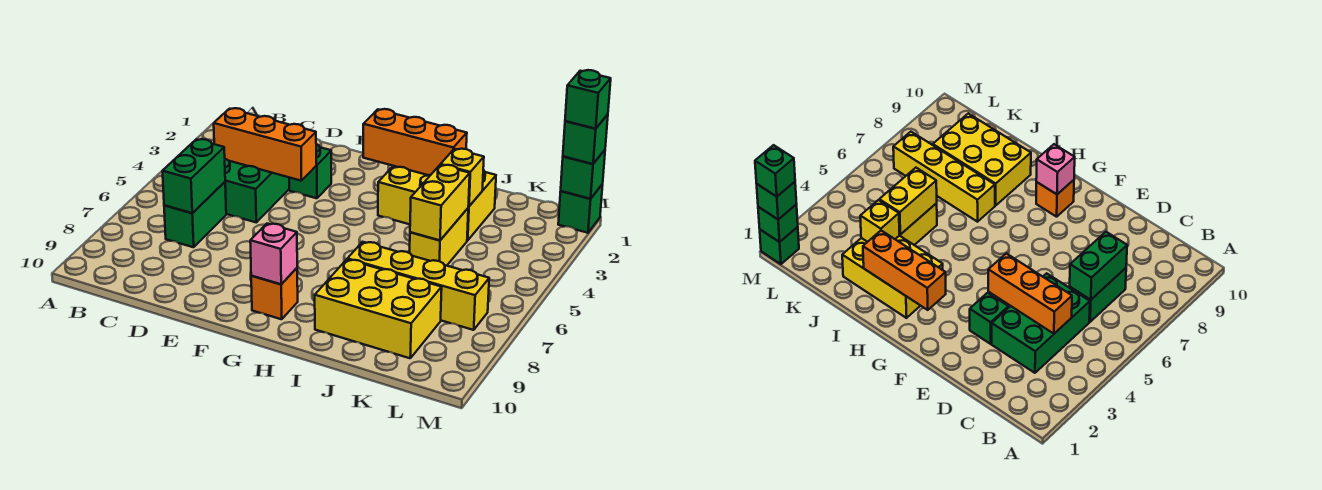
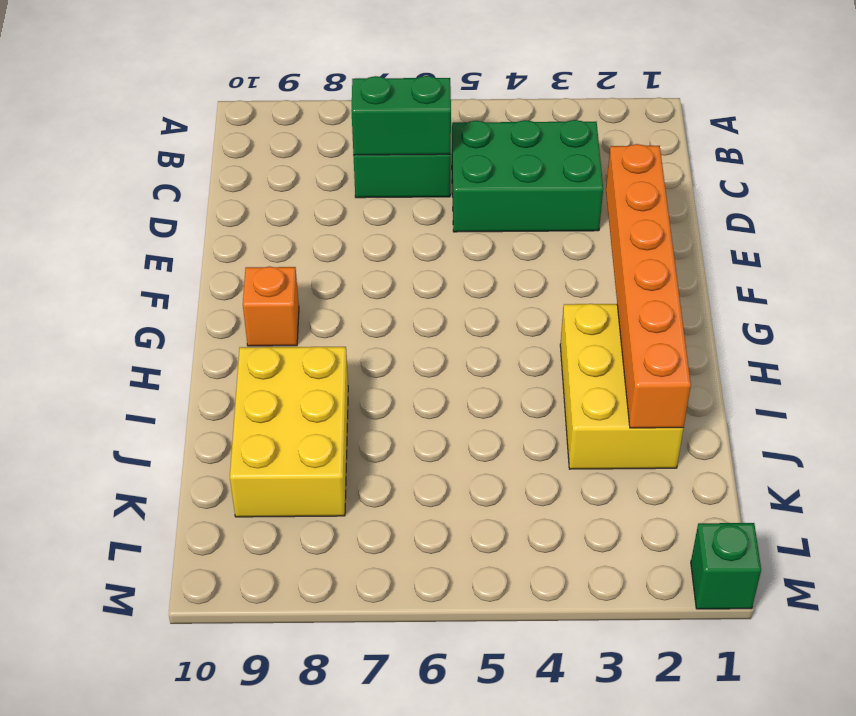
orange 1x6 brick [606,144,691,428] -> orange 1x3 brick [363,109,467,175]
none -> green 1x1 brick [289,144,331,198]
none -> yellow 1x4 brick [348,242,489,330]
none -> yellow 1x2 brick [410,208,468,266]

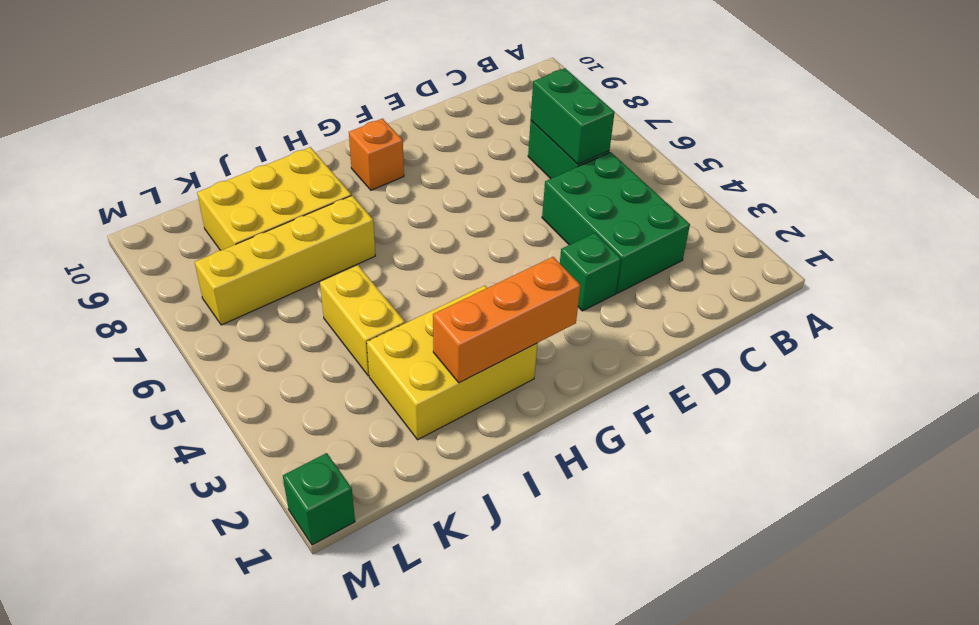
none -> orange 1x3 brick [214,108,316,181]
none -> pink 1x1 brick [250,224,297,284]
none -> yellow 1x1 brick [441,149,484,206]

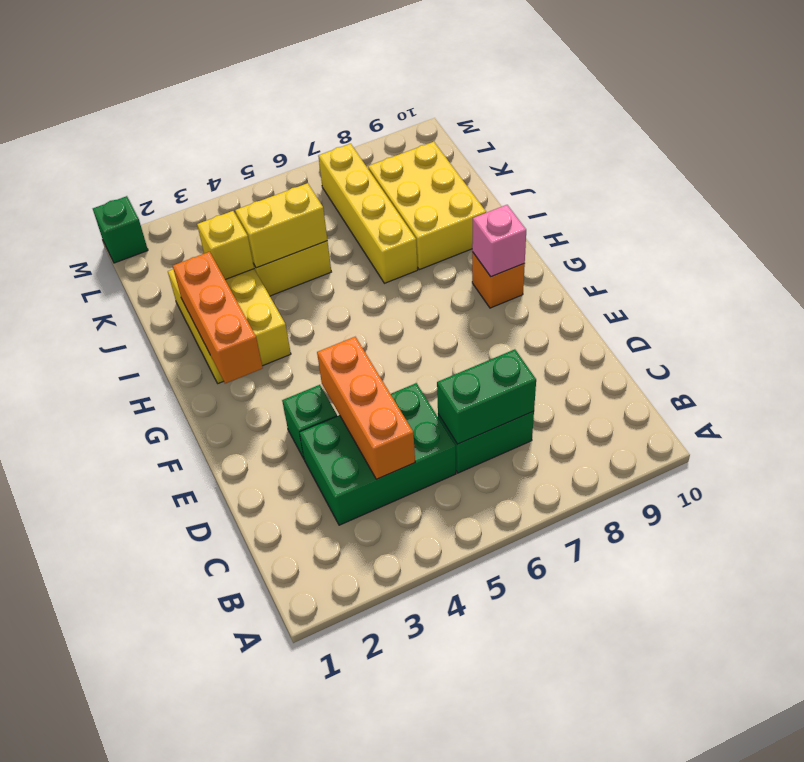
none -> green 1x1 brick [561,150,605,199]
none -> green 1x1 brick [563,114,608,164]
none -> green 1x1 brick [565,70,611,129]

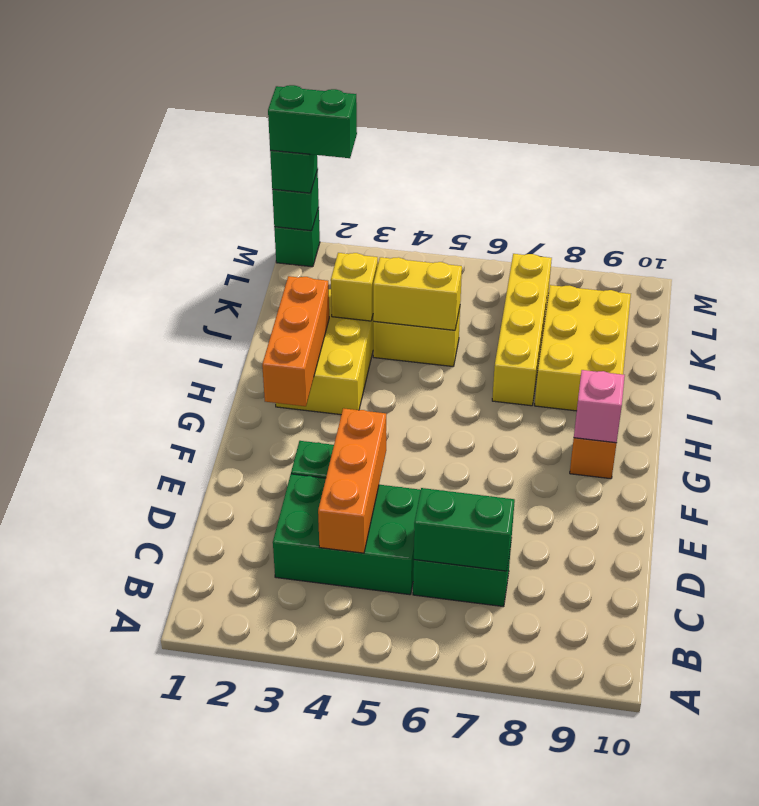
green 1x2 brick [268,85,357,158] -> green 1x1 brick [565,70,611,129]

